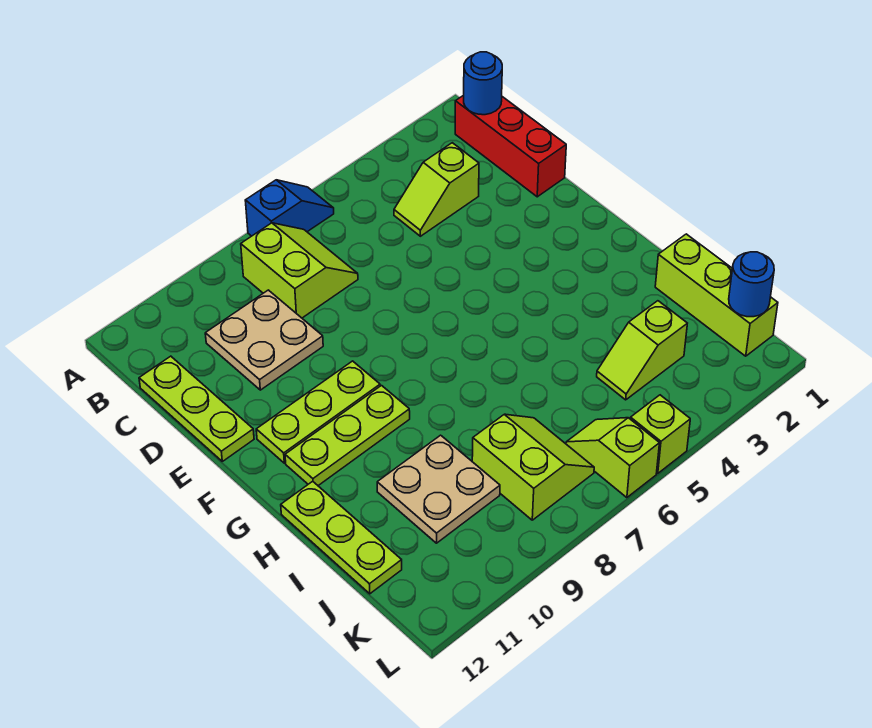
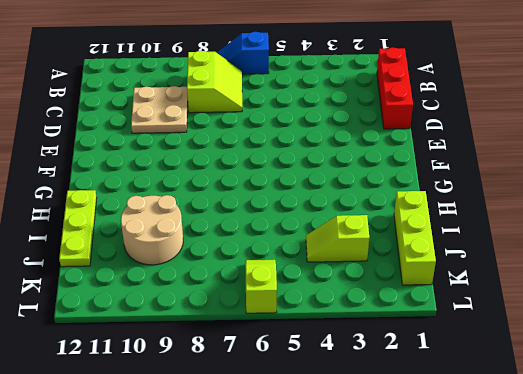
blue 1x2 slope [217,32,269,74] -> blue 1x2 slope turned to [245,180,334,236]
tan 2x2 round brick [121,195,183,265] -> tan 2x2 plate [377,435,500,543]
none -> lime 1x2 slope [394,143,479,236]
none -> lime 1x3 plate [139,356,254,461]
none -> lime 1x3 plate [256,361,380,463]

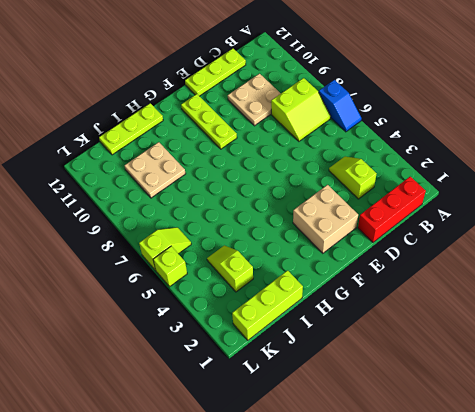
tan 2x2 brick [293,185,358,253] -> none
none -> lime 1x3 plate [285,386,410,486]
none -> lime 2x2 slope [472,414,594,520]
none -> blue 1x1 round brick [464,52,502,115]

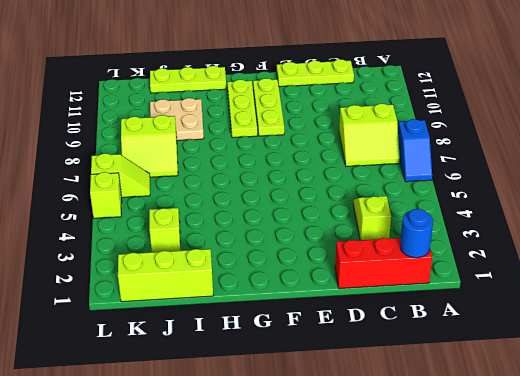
none -> tan 2x2 plate [205,290,323,390]
none -> blue 1x1 round brick [729,252,774,317]

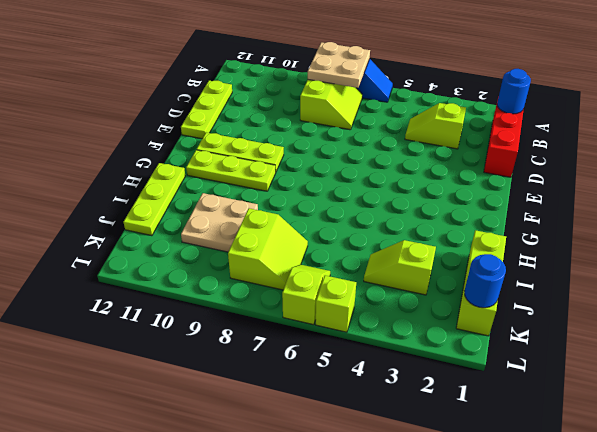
tan 2x2 plate [308,42,370,88] -> tan 2x2 plate moved to [205,290,323,390]

